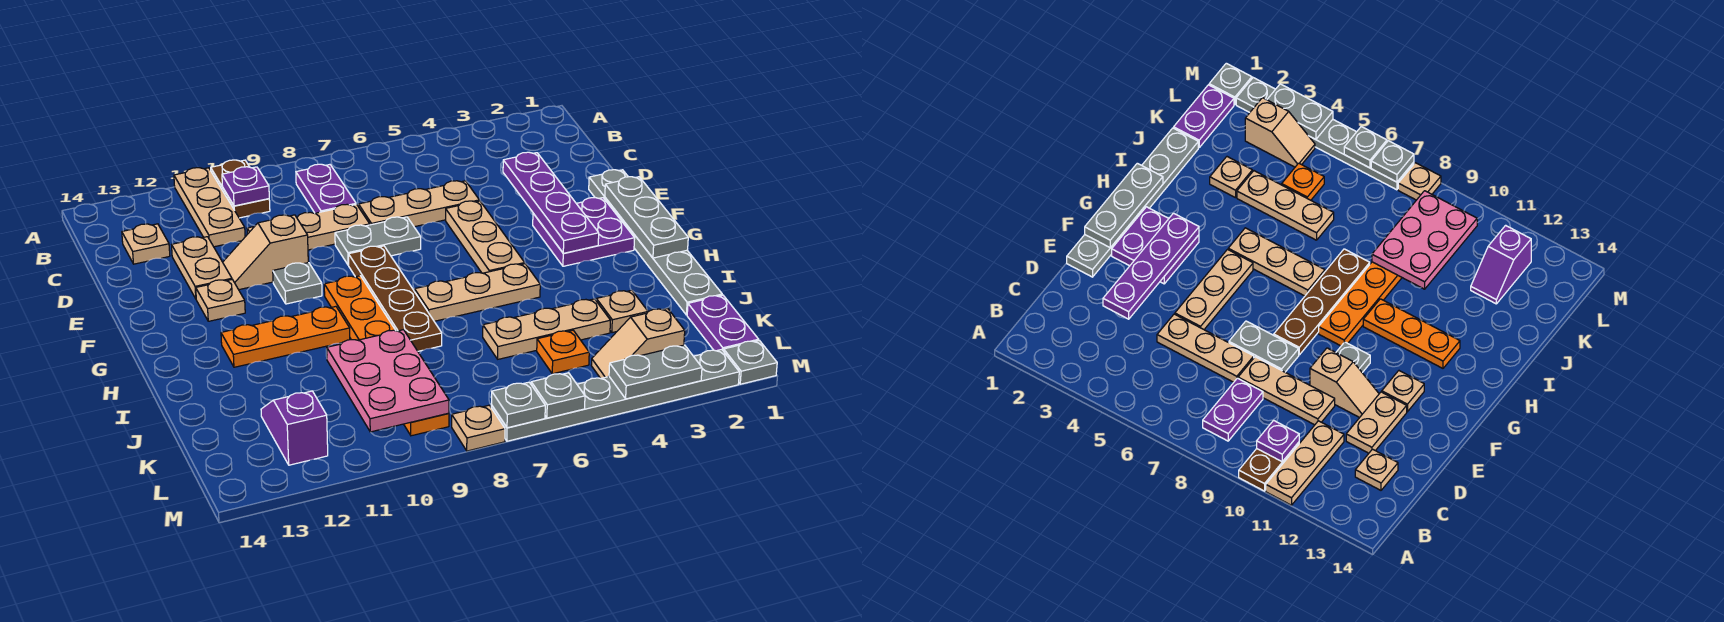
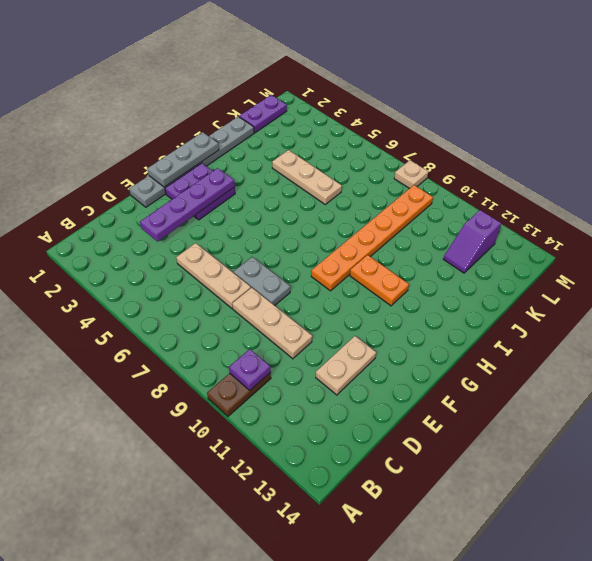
orange 1x2 plate [350,255,409,306] -> orange 1x3 plate [221,307,350,367]
none -> tan 1x3 plate [174,168,245,247]
none -> purple 1x2 plate [296,164,356,213]
none -> tan 1x1 plate [122,224,170,264]
none -> tan 1x3 plate [446,201,525,273]

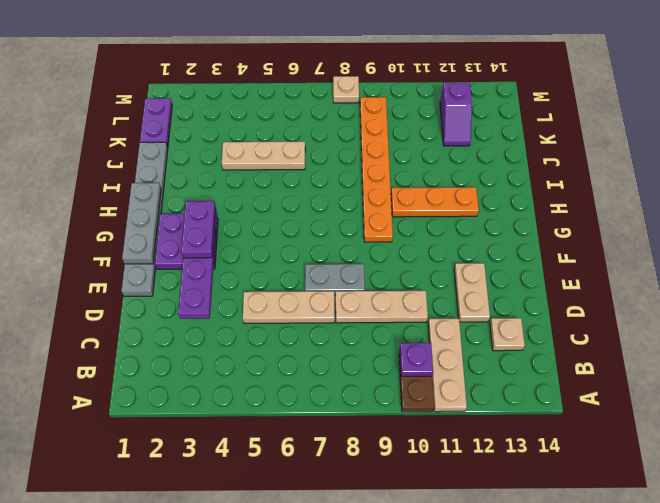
purple 1x2 plate [181,201,215,258] -> purple 1x2 plate moved to [296,164,356,213]
none -> tan 1x3 plate [446,201,525,273]
none -> tan 1x2 slope [223,215,308,290]
none -> brown 1x4 plate [349,246,442,351]
none -> grey 1x1 plate [273,263,322,304]

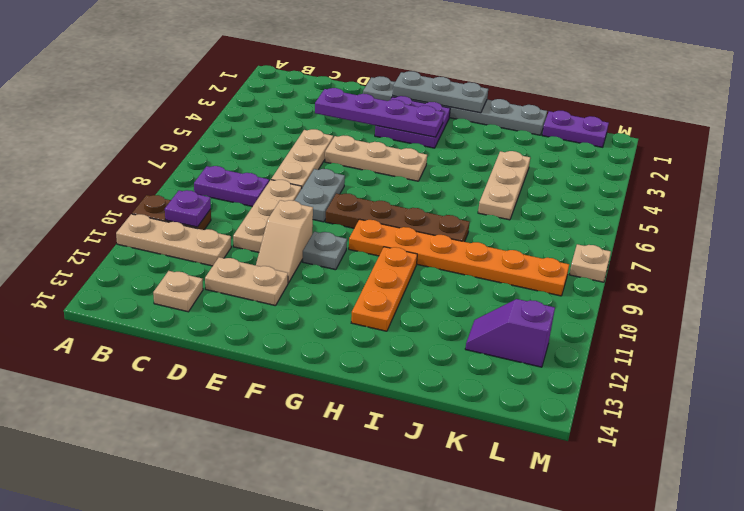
none -> tan 1x1 plate [196,280,245,321]
none -> tan 1x3 plate [415,264,540,321]
none -> tan 1x1 plate [596,290,648,333]
none -> orange 1x1 plate [537,330,589,374]

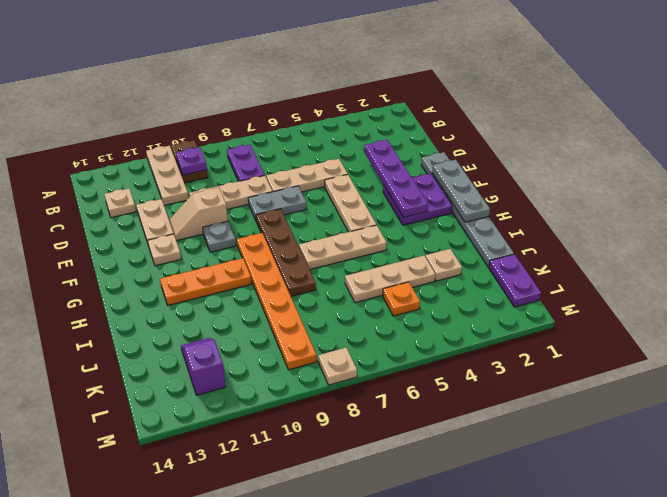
none -> tan 1x2 slope [591,308,685,378]
none -> grey 1x1 plate [724,340,777,384]
none -> grey 1x6 plate [491,349,739,441]
none -> pink 2x3 plate [327,330,449,432]

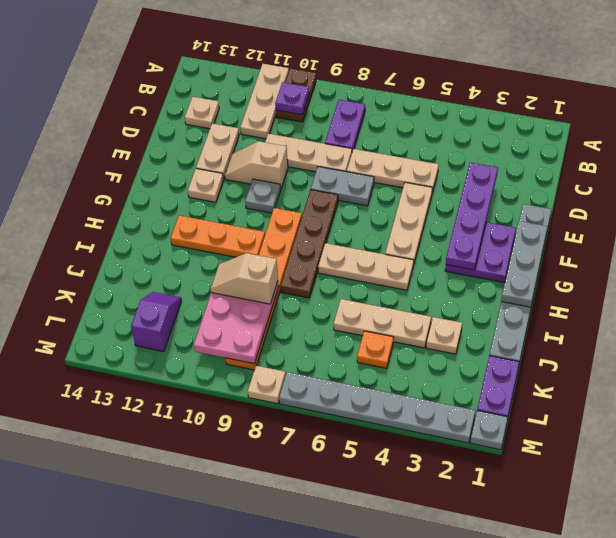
tan 1x2 slope [211,253,278,304] -> tan 1x2 slope moved to [591,308,685,378]
none -> grey 1x2 plate [609,345,702,399]
none -> grey 1x1 plate [531,373,585,418]
none -> grey 1x1 plate [491,382,545,428]

